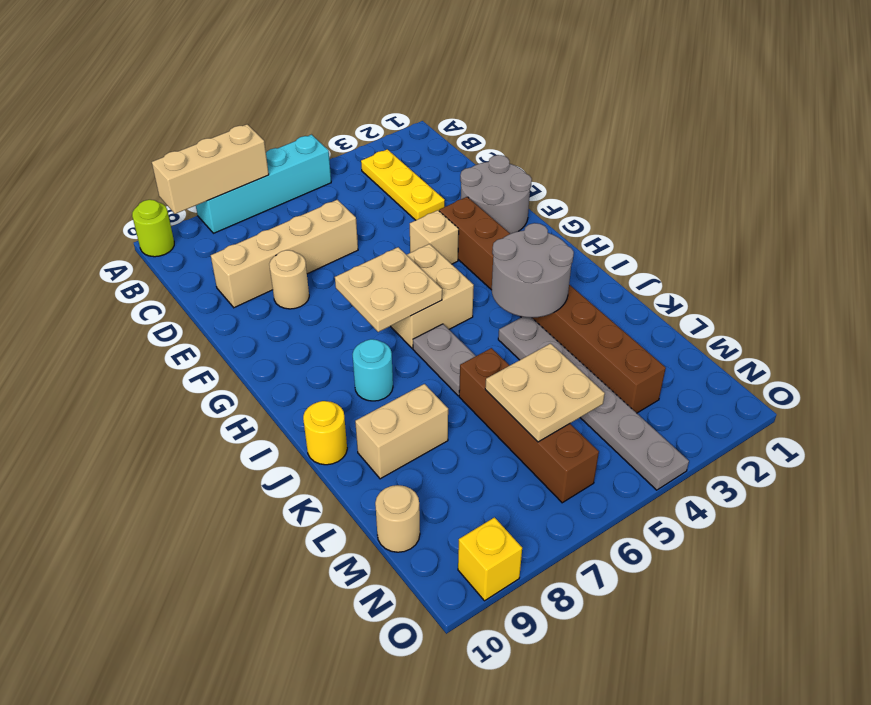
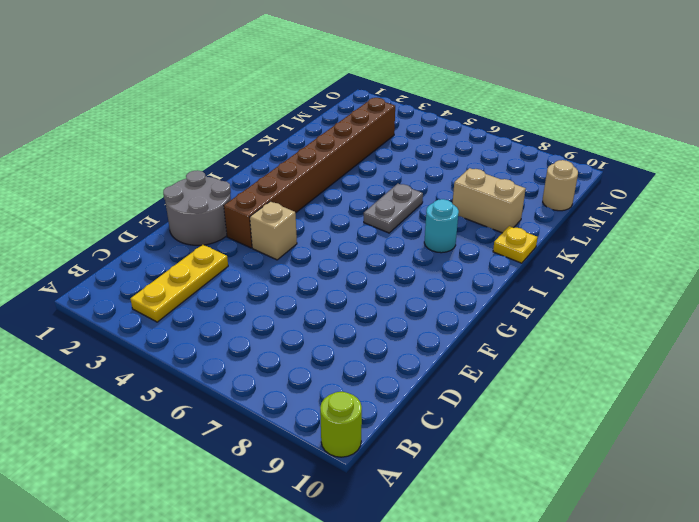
yellow 1x1 plate [493,226,538,263] -> yellow 1x1 round brick [303,401,347,465]
none -> cyan 1x4 brick [196,135,331,233]
none -> tan 1x4 brick [211,200,358,308]
none -> tan 1x1 round brick [269,250,309,309]

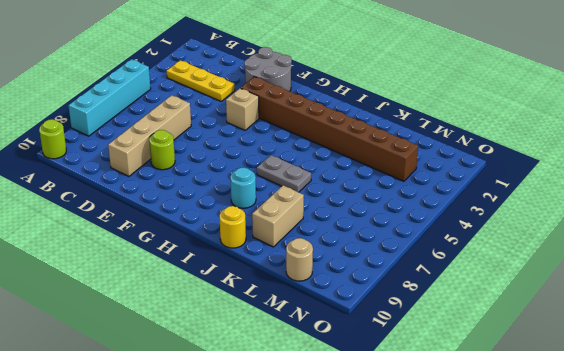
lime 1x1 round brick [149,130,175,170] -> tan 1x1 round brick [269,250,309,309]
none -> tan 2x2 brick [391,244,474,348]
none -> grey 1x6 plate [498,317,689,490]
none -> brown 1x4 brick [459,348,599,503]

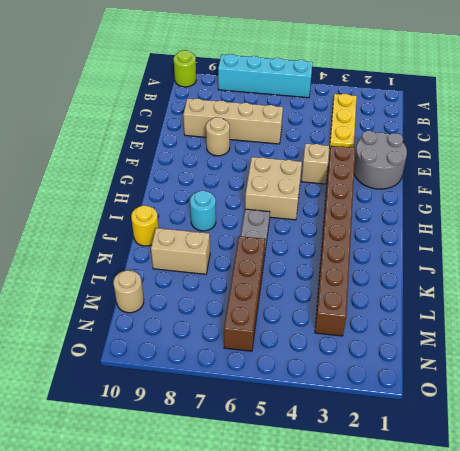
none -> grey 1x6 plate [498,317,689,490]
none -> yellow 1x1 brick [458,517,522,601]
none -> tan 1x3 brick [152,124,269,214]

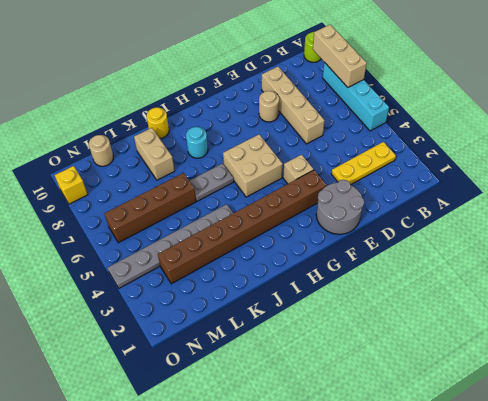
none -> tan 2x2 plate [335,247,442,332]
none -> grey 2x2 round brick [492,223,574,318]
none -> tan 2x2 plate [485,344,605,442]

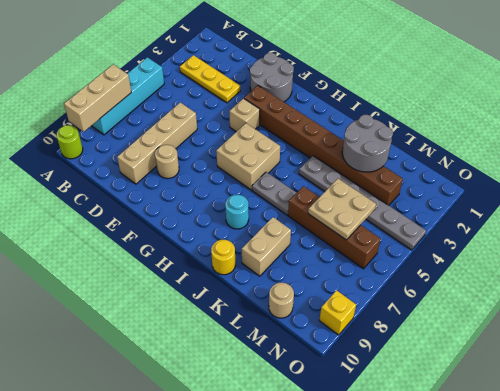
grey 2x2 round brick [342,115,393,172] -> grey 2x2 round brick moved to [492,223,574,318]
none -> tan 2x2 plate [335,247,442,332]

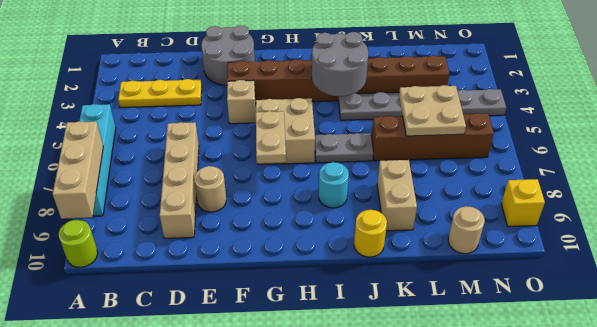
tan 1x2 plate [256,111,286,163] -> tan 2x2 plate [335,247,442,332]

